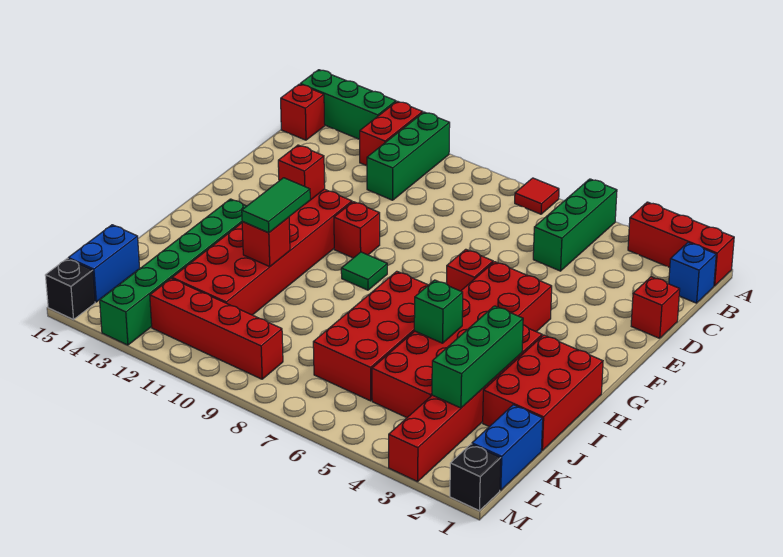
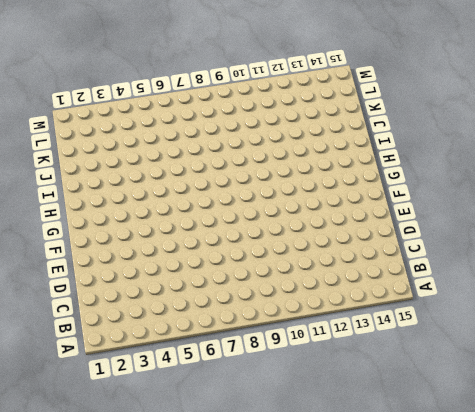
none -> red 1x3 brick [628,202,734,286]
none -> green 1x3 brick [533,179,617,271]
none -> red 1x1 tile [515,178,559,214]

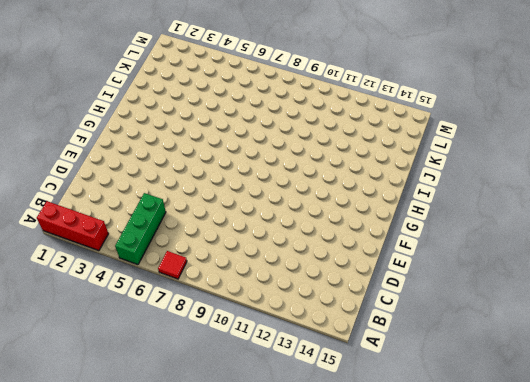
none -> green 1x3 brick [367,112,450,200]
none -> red 1x2 brick [359,101,423,166]
none -> green 1x3 brick [300,70,396,139]

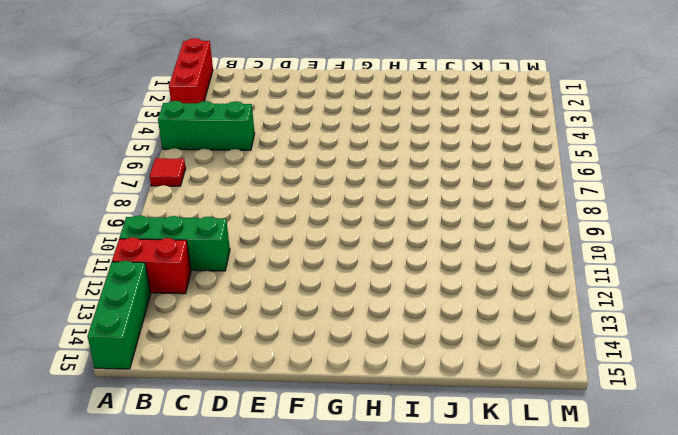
none -> blue 1x1 brick [669,243,716,303]
none -> red 1x1 brick [281,84,325,140]
none -> red 1x1 brick [631,277,680,338]

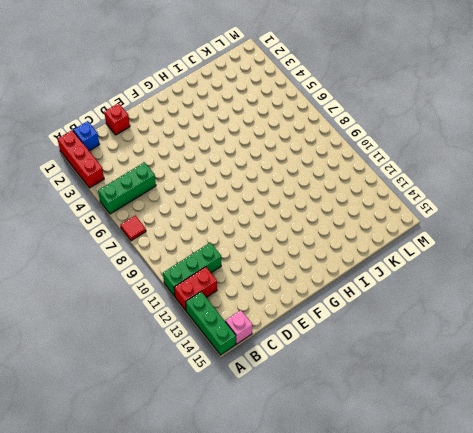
pink 1x1 brick [225,310,252,344] -> red 1x1 brick [281,84,325,140]
none -> red 2x6 brick [372,262,552,418]
none -> red 1x1 brick [447,249,493,291]
none -> red 1x1 brick [334,202,380,258]

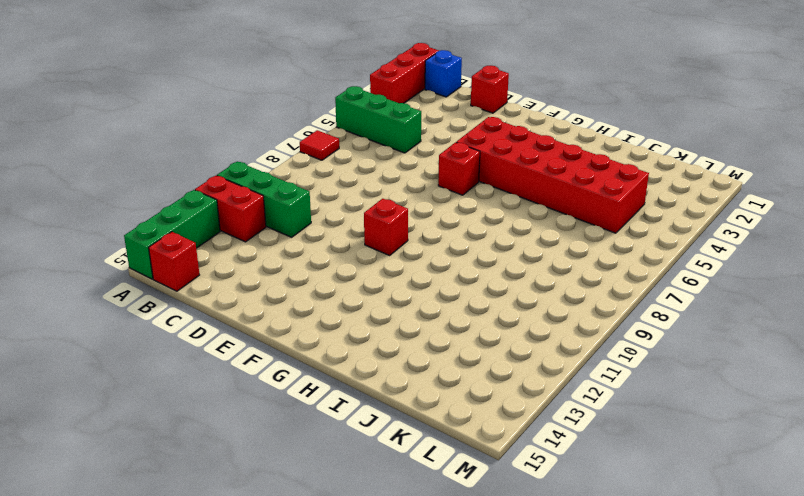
none -> red 2x6 brick [172,189,352,315]
none -> green 1x1 tile [341,252,387,290]
none -> red 2x3 brick [483,335,603,450]

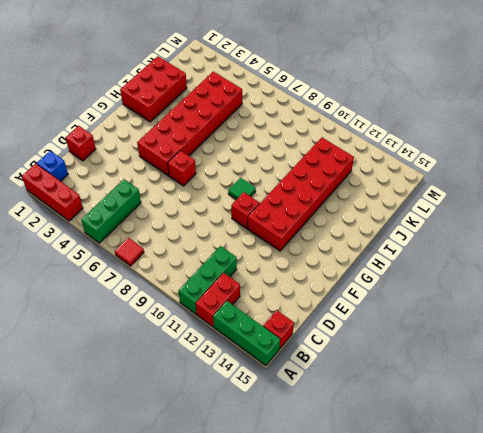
none -> red 1x6 brick [389,325,542,482]
none -> red 2x4 brick [313,271,428,401]
none -> green 1x6 brick [100,199,246,345]

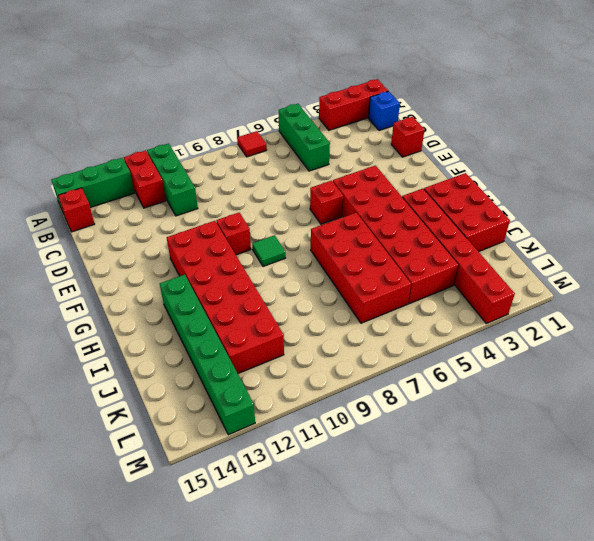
none -> blue 1x2 brick [472,405,543,490]
none -> blue 1x2 brick [68,225,140,302]
none -> red 1x4 brick [150,278,283,379]

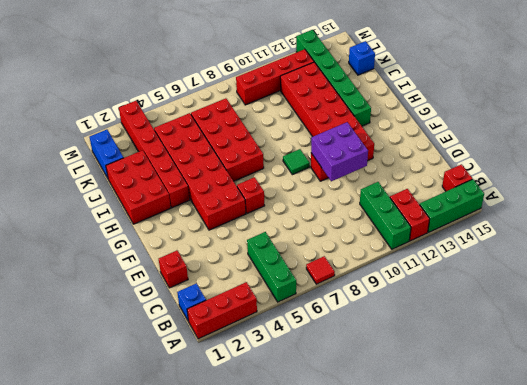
purple 2x2 brick [311,122,368,181] -> none
blue 1x1 brick [349,41,375,75] -> blue 1x2 brick [68,225,140,302]
none -> black 1x1 brick [450,444,501,511]
none -> black 1x1 brick [45,258,95,320]
none -> red 1x1 brick [278,145,325,202]

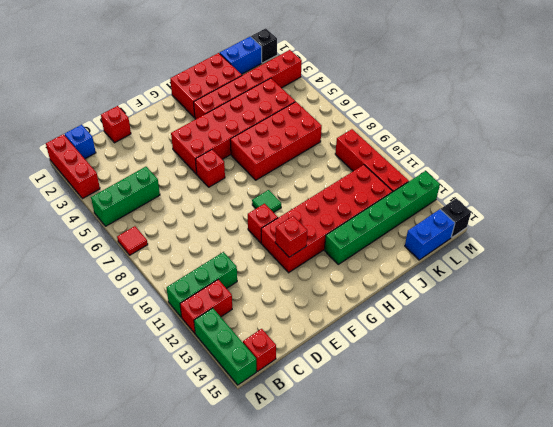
none -> green 1x3 brick [432,306,523,408]
none -> green 1x1 brick [414,280,463,343]
none -> red 1x1 brick [242,217,290,266]

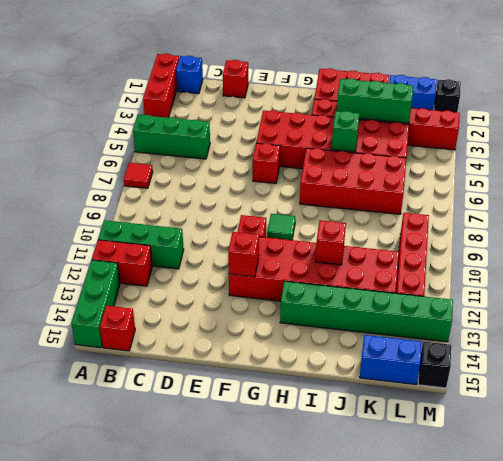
none -> green 1x2 tile [242,178,310,233]

